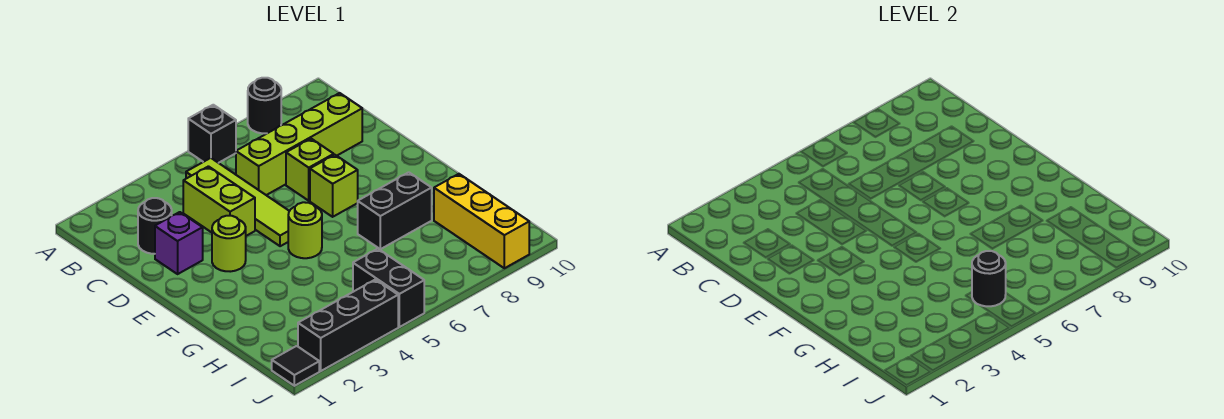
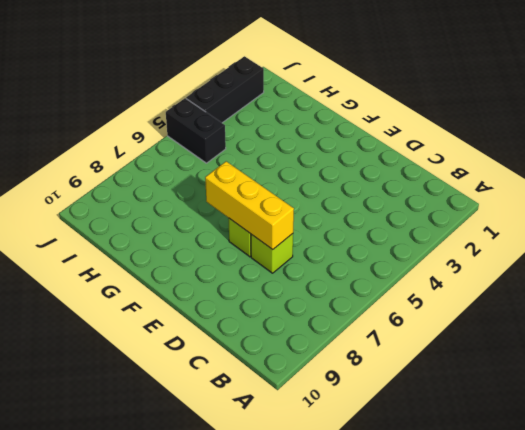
yellow 1x3 brick [205,161,294,250] -> yellow 1x3 brick moved to [434,174,529,268]
none -> black 1x1 brick [188,105,236,163]
none -> black 1x1 round brick [248,78,281,133]
none -> lime 1x4 tile [186,158,289,246]

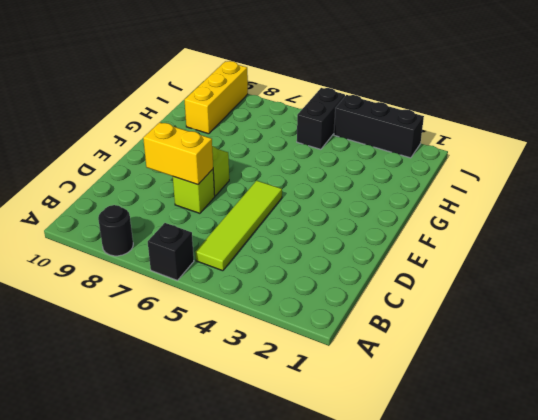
yellow 1x2 brick [143,122,213,185] -> none
none -> black 1x1 round brick [138,198,172,254]
none -> lime 1x2 brick [183,166,255,236]
none -> lime 1x4 brick [236,93,362,195]

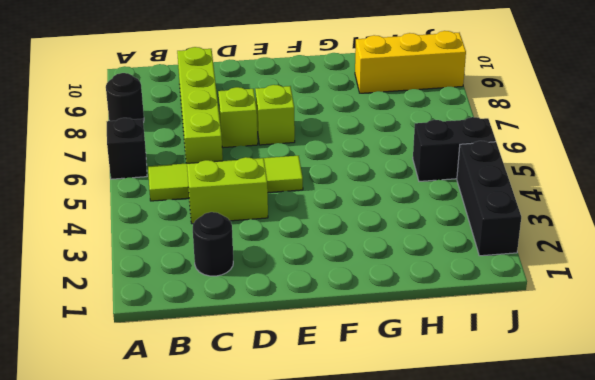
none -> purple 1x1 brick [155,212,203,274]
none -> lime 1x1 round brick [212,216,246,272]
none -> lime 1x1 round brick [288,202,322,258]

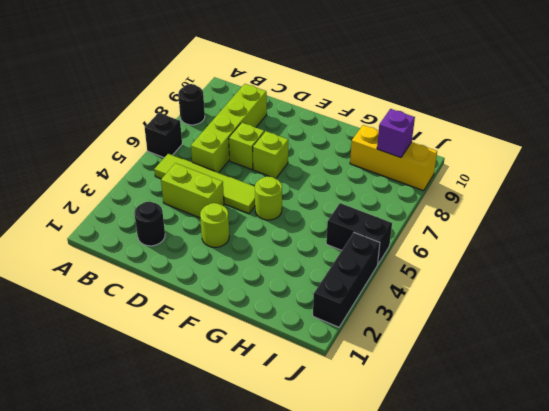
purple 1x1 brick [377,109,415,158] -> purple 1x1 brick moved to [155,212,203,274]
none -> black 1x2 brick [358,172,432,249]
none -> black 1x1 tile [272,346,319,386]
none -> black 1x1 round brick [972,251,1006,306]

